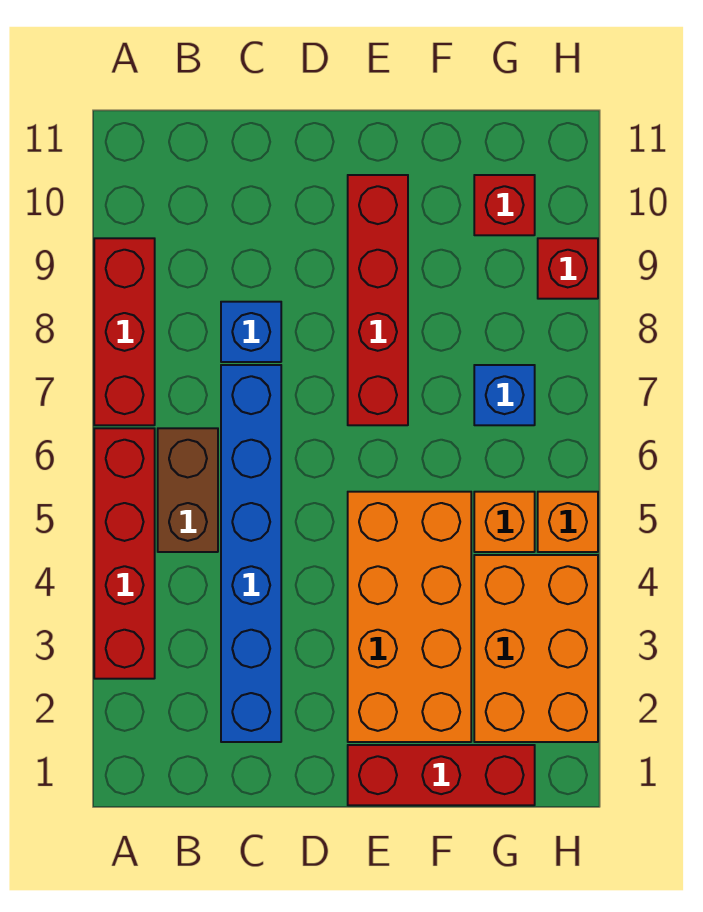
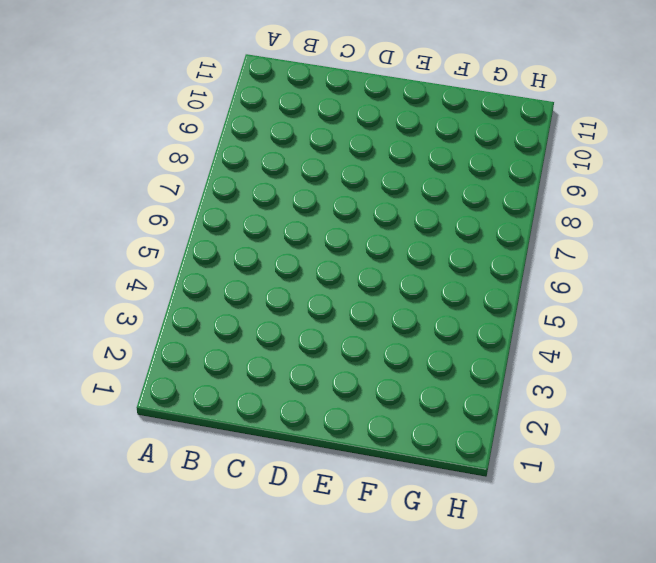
none -> red 1x4 brick [94,428,155,679]
none -> red 1x3 brick [94,238,155,425]
none -> brown 1x2 brick [158,428,218,552]

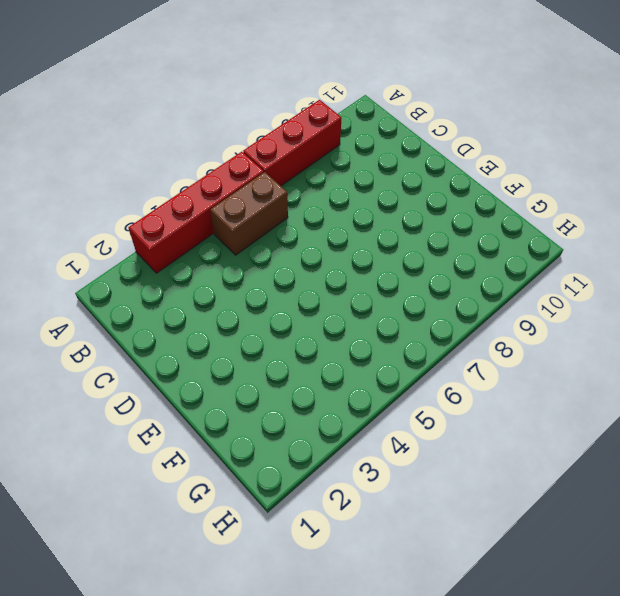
none -> blue 1x6 brick [221,365,281,742]
none -> blue 1x1 brick [221,302,281,362]
none -> red 1x3 brick [348,745,535,805]

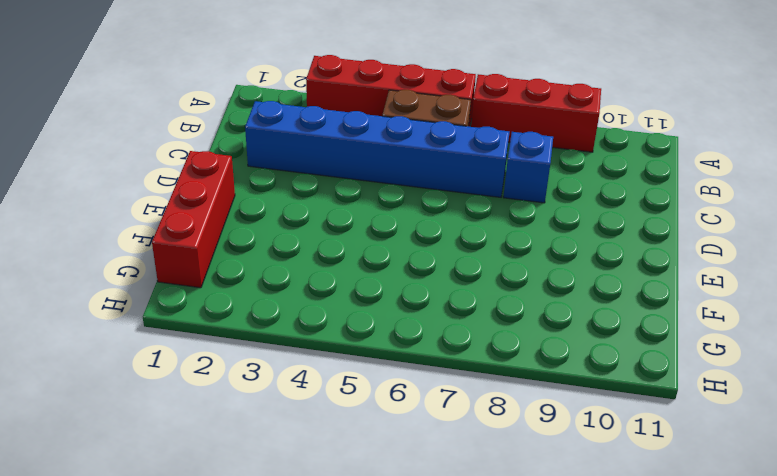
none -> orange 2x4 brick [348,492,471,742]
none -> red 1x4 brick [348,175,408,425]
none -> orange 2x3 brick [474,555,598,742]

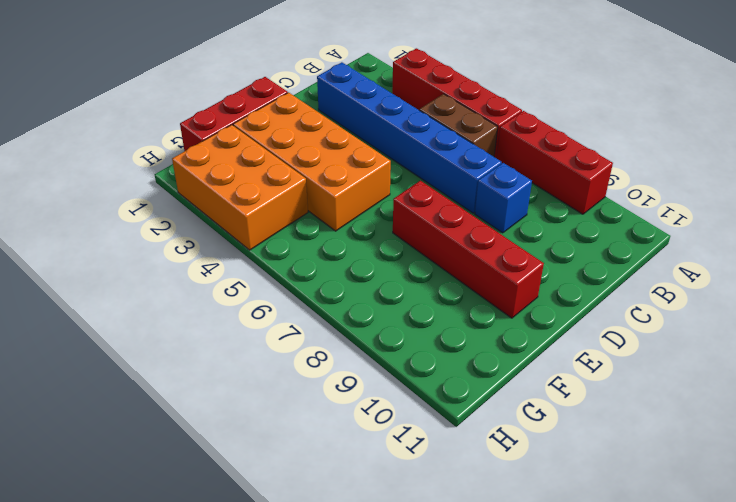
none -> orange 1x1 brick [474,492,535,552]
none -> blue 1x1 brick [474,365,535,425]
none -> red 1x1 brick [474,175,535,235]

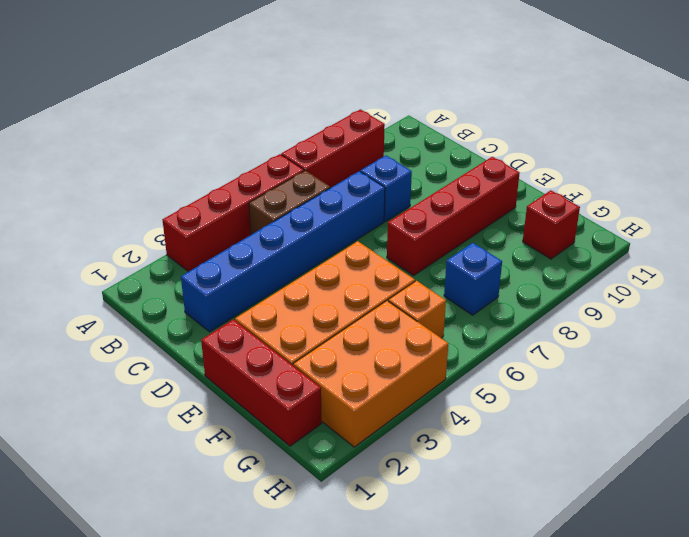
none -> orange 1x1 brick [538,492,598,552]
none -> red 1x1 brick [538,238,598,299]

